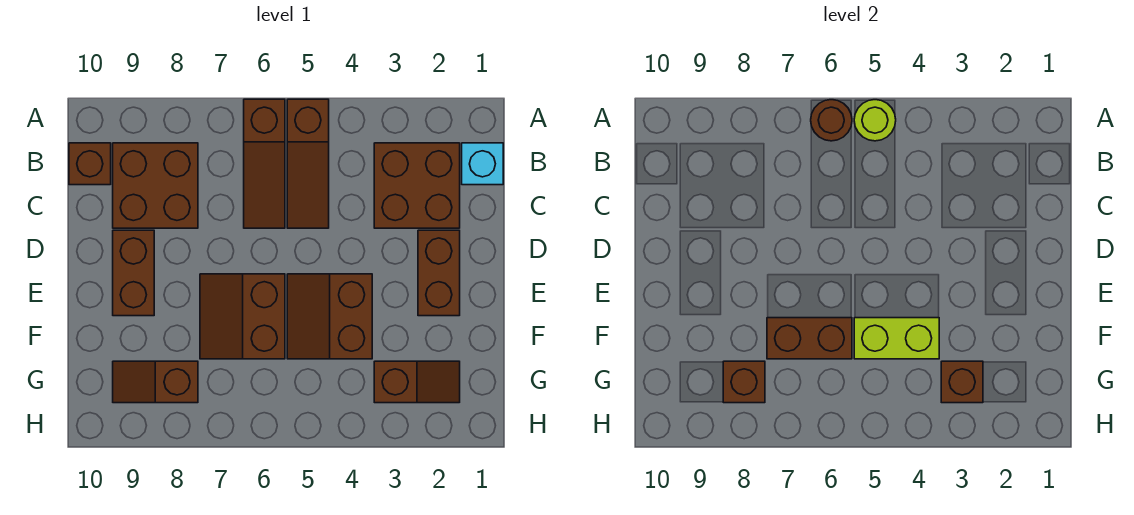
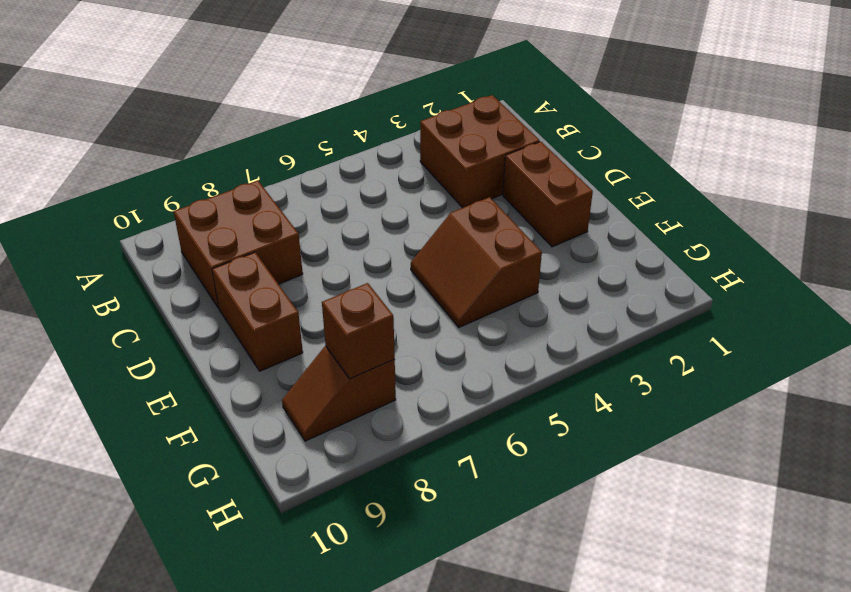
none -> brown 1x3 slope [287,99,329,228]
none -> brown 1x3 slope [244,99,285,228]
none -> cyan 1x1 brick [462,143,503,185]

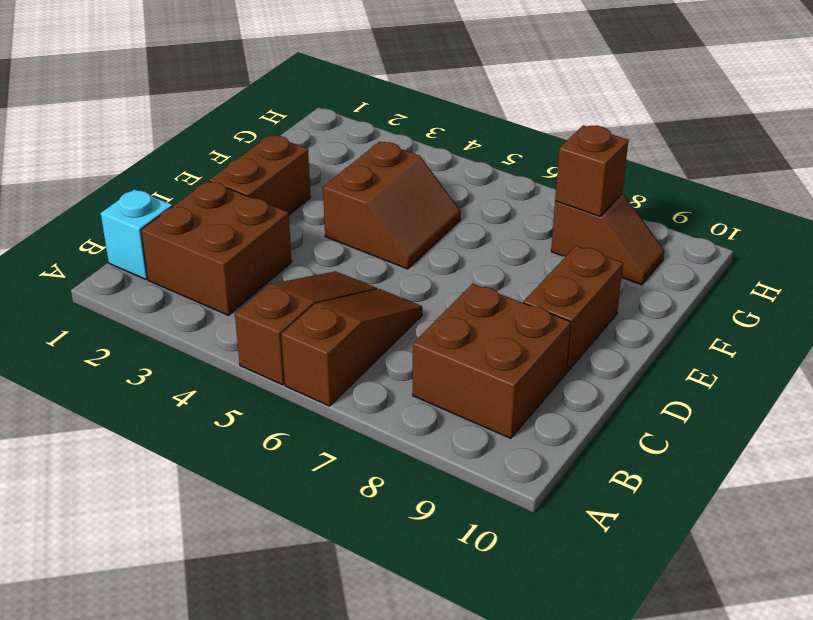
none -> brown 1x1 brick [69,143,111,185]
none -> brown 2x2 slope [200,274,285,359]
none -> brown 1x2 slope [374,361,460,403]

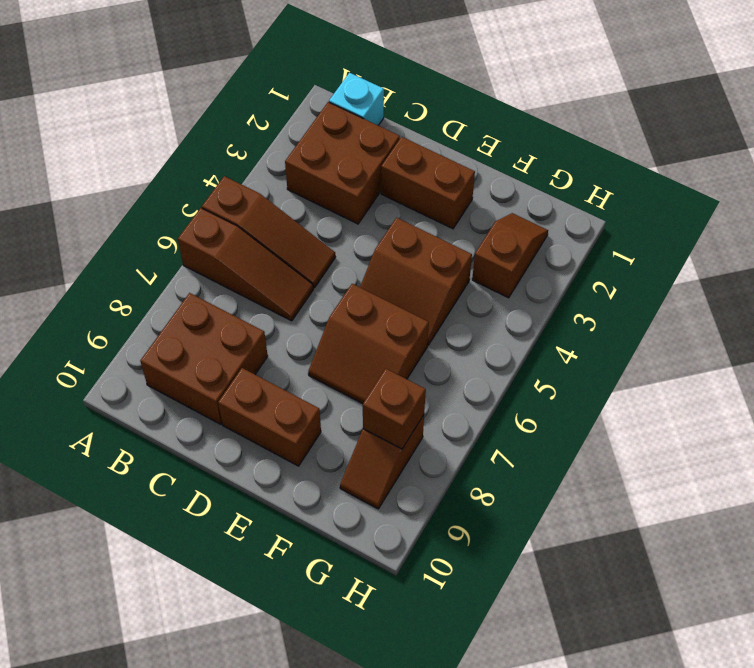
none -> brown 1x1 brick [69,143,111,185]
none -> lime 1x1 round brick [854,100,896,141]
none -> brown 1x1 round brick [811,100,852,141]

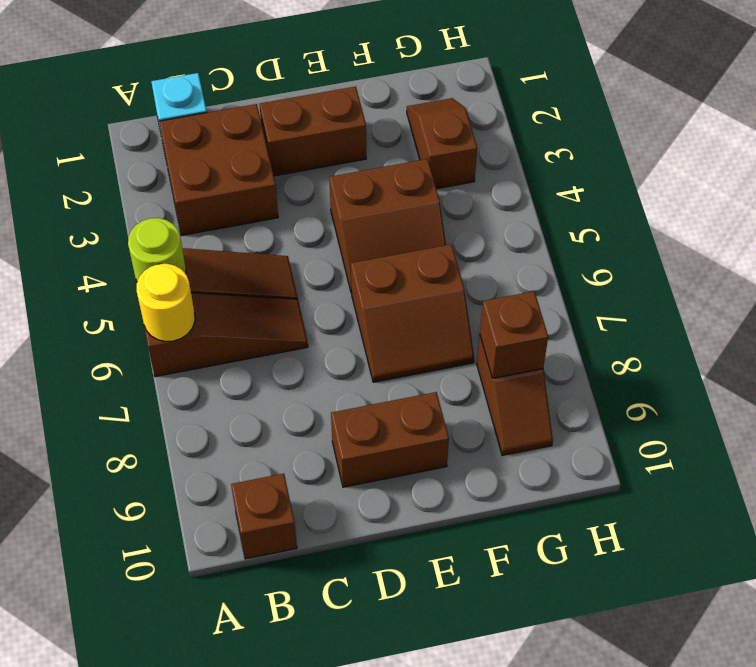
yellow 1x1 round brick [137,264,195,342] -> brown 1x1 round brick [811,100,852,141]
none -> brown 2x2 brick [113,143,198,228]
none -> lime 1x2 brick [854,318,939,359]
none -> brown 1x2 brick [767,318,852,359]

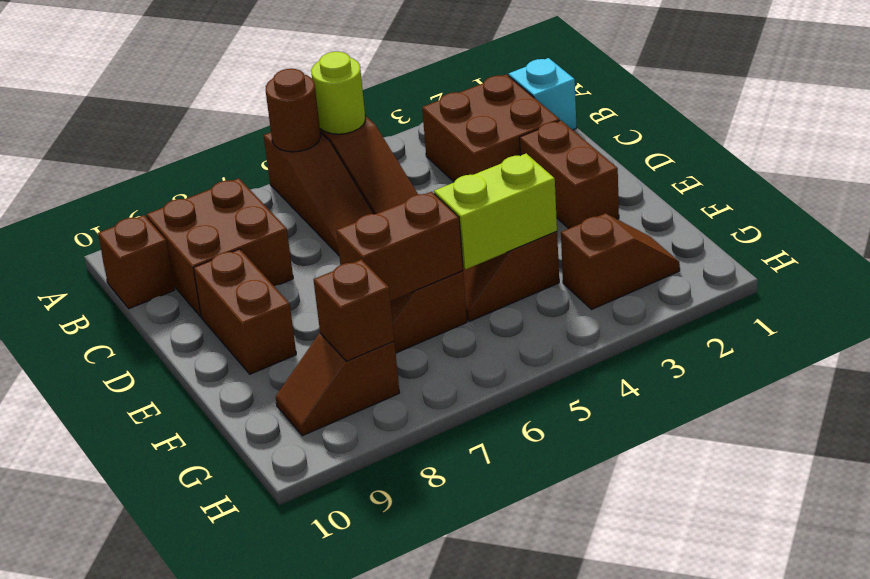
none -> brown 1x1 brick [941,361,983,403]

